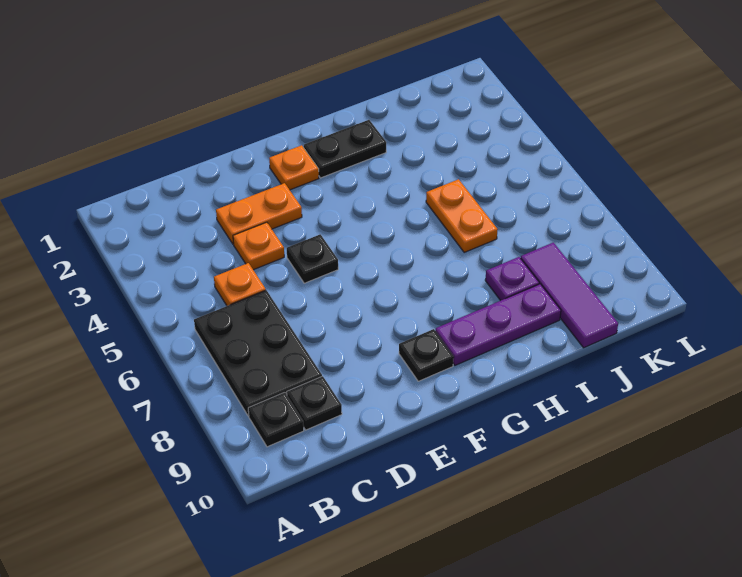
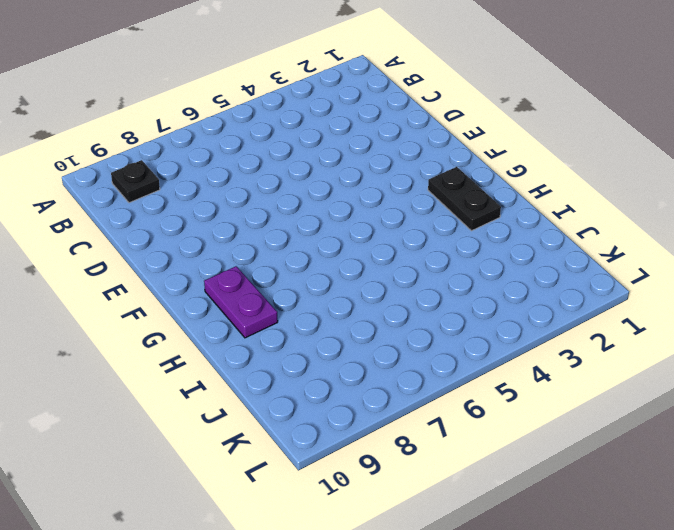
purple 1x2 plate [204,266,278,338] -> purple 1x3 plate [435,284,561,365]
none -> black 2x3 plate [194,290,322,416]
none -> orange 1x1 plate [214,263,266,306]
none -> black 1x1 plate [287,376,342,430]

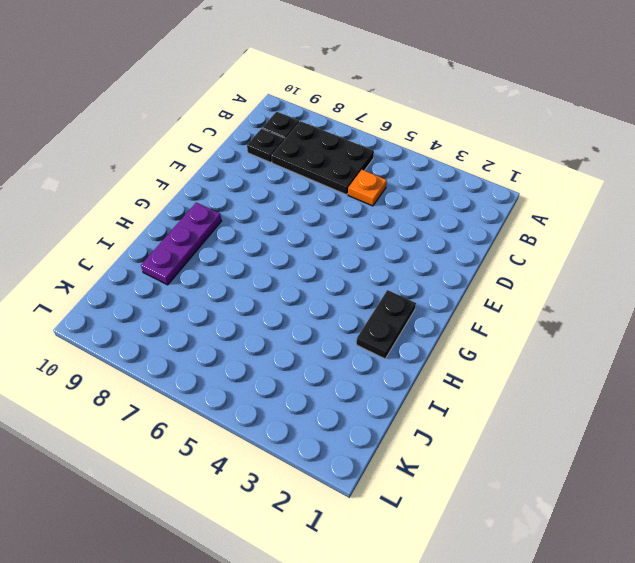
none -> orange 1x2 plate [216,183,302,244]
none -> orange 1x1 plate [233,222,284,270]
none -> black 1x1 plate [287,234,338,283]

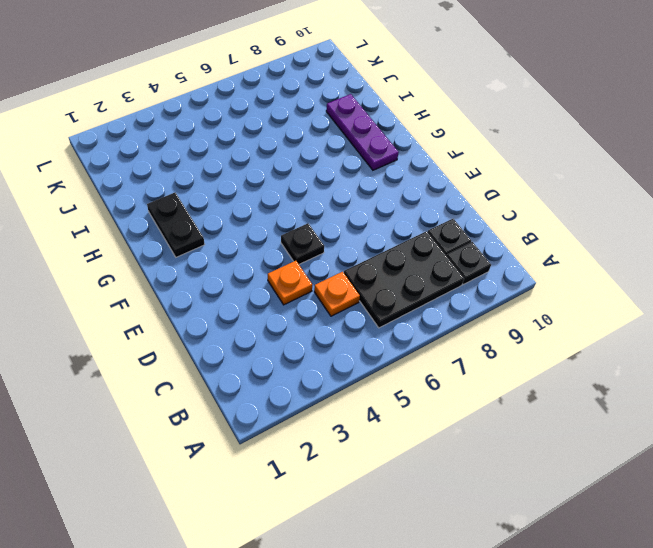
none -> orange 1x2 plate [216,183,302,244]
none -> orange 1x1 plate [269,145,319,190]
none -> black 1x1 plate [399,329,454,381]

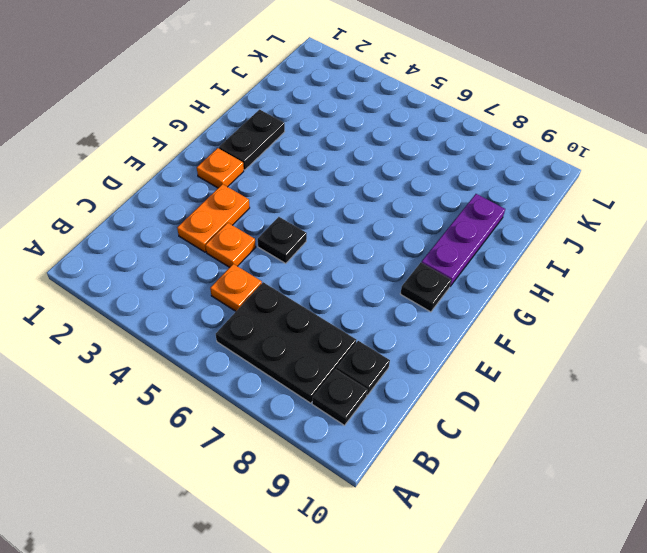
none -> orange 1x2 plate [426,179,498,252]
none -> purple 1x1 plate [485,257,539,301]
none -> purple 1x3 tile [521,243,618,348]

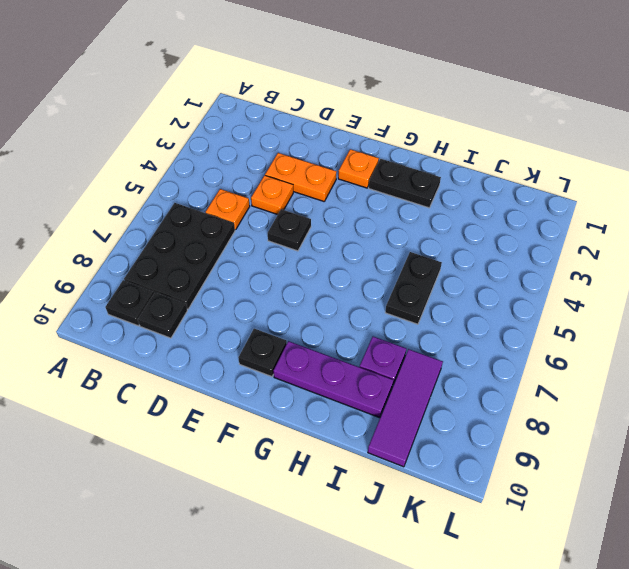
black 1x2 plate [385,252,442,324] -> orange 1x2 plate [426,179,498,252]

